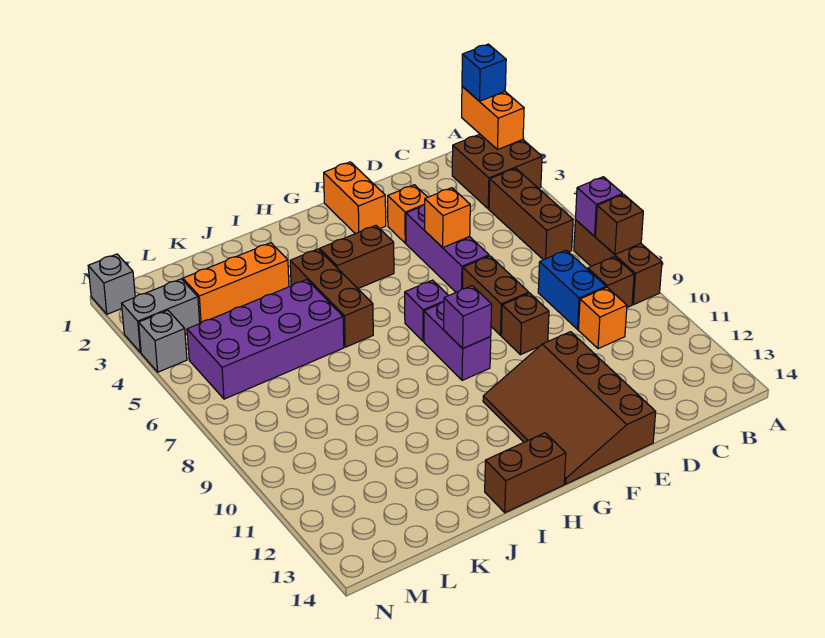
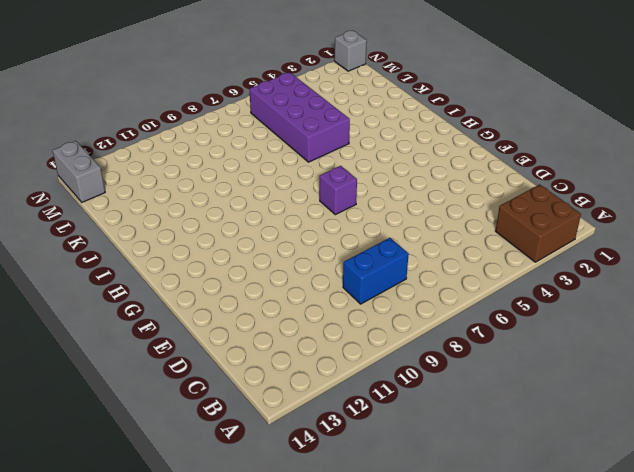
grey 1x2 brick [53,141,105,202] -> grey 1x2 brick moved to [122,279,200,353]
none -> brown 1x3 brick [574,220,662,305]
none -> brown 1x3 brick [489,168,573,260]
none -> brown 1x1 brick [588,257,634,307]

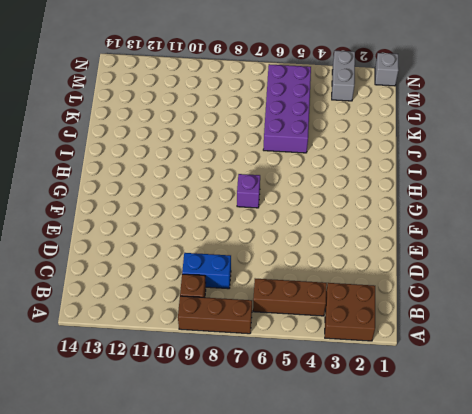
none -> orange 1x1 brick [578,287,627,349]
none -> orange 1x1 brick [388,185,428,243]
none -> purple 1x3 brick [406,205,489,292]

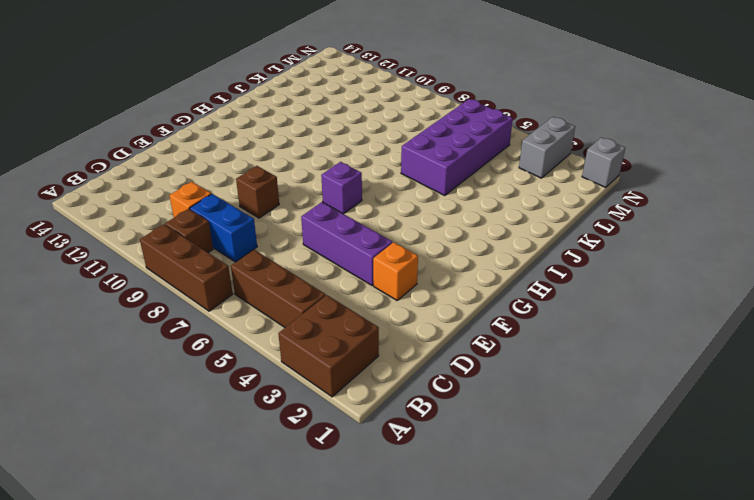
none -> brown 1x2 brick [463,256,529,335]
none -> brown 3x4 slope [483,332,656,484]
none -> orange 1x2 brick [324,162,386,234]

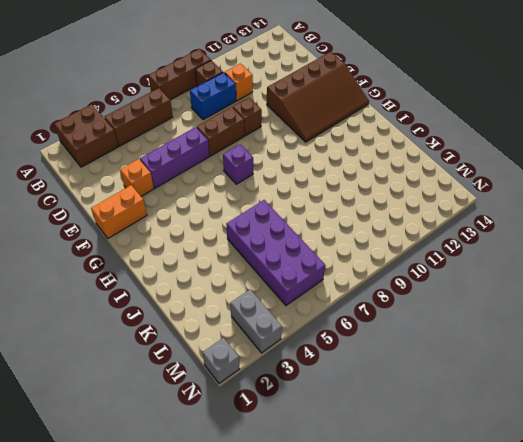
none -> brown 1x2 brick [320,225,394,288]
none -> purple 1x2 brick [424,302,491,380]
none -> brown 1x2 brick [485,433,566,513]

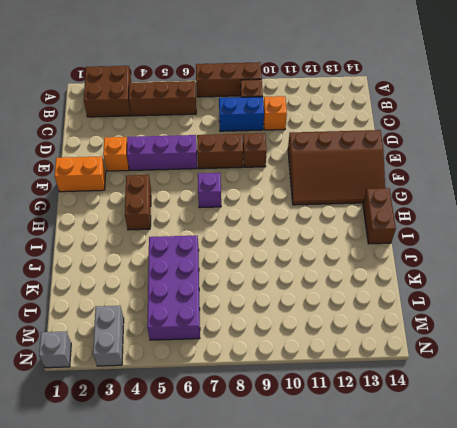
none -> purple 1x2 brick [424,302,491,380]
none -> brown 1x3 brick [290,249,373,347]
none -> orange 1x3 brick [183,243,289,323]

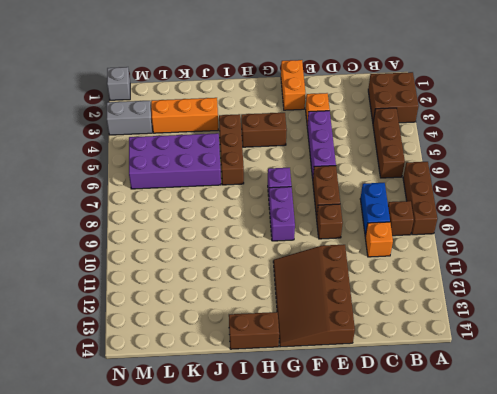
none -> grey 1x1 brick [139,310,187,372]
none -> orange 1x2 brick [462,87,524,150]
none -> purple 1x1 brick [576,177,623,236]

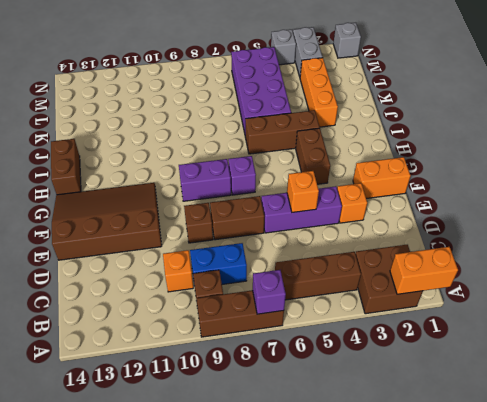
none -> brown 1x1 brick [596,194,643,254]
none -> purple 1x1 brick [444,286,492,348]
none -> blue 1x1 brick [462,44,506,101]

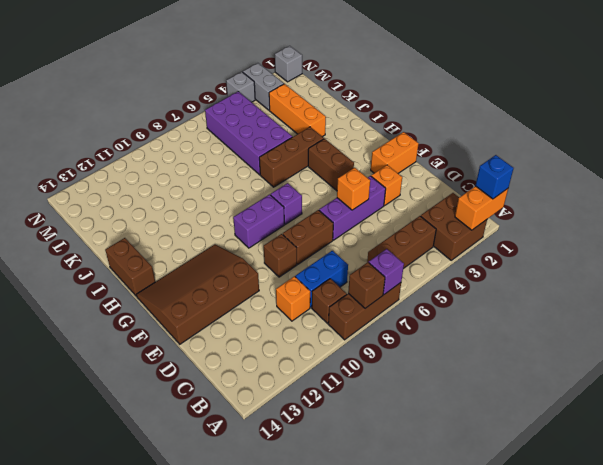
none -> purple 1x1 brick [444,286,492,348]

